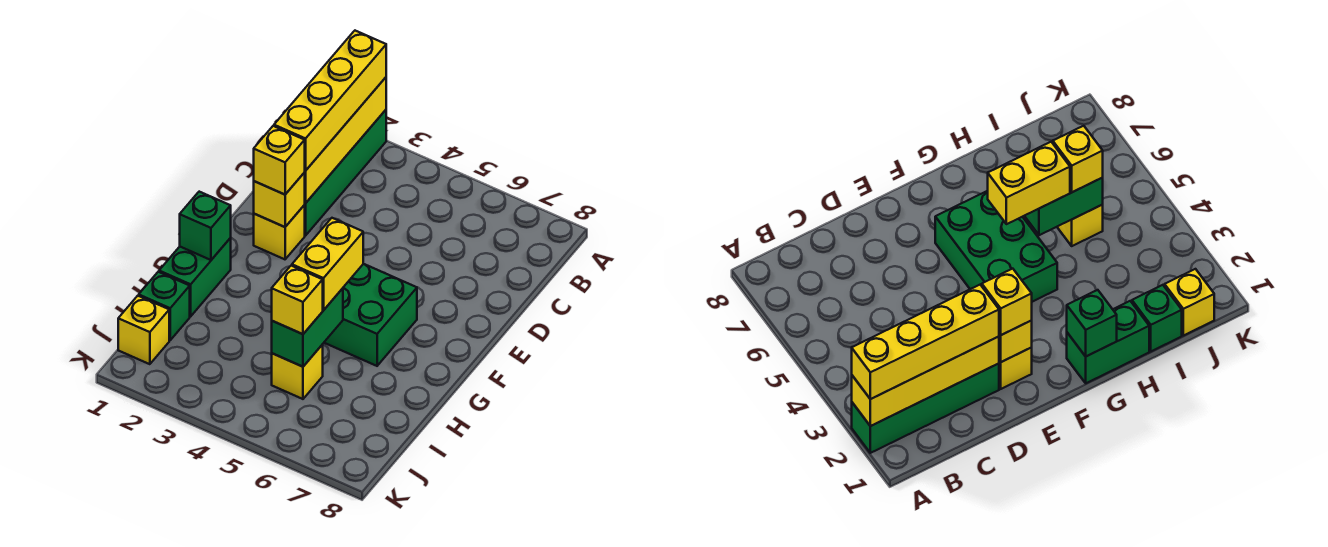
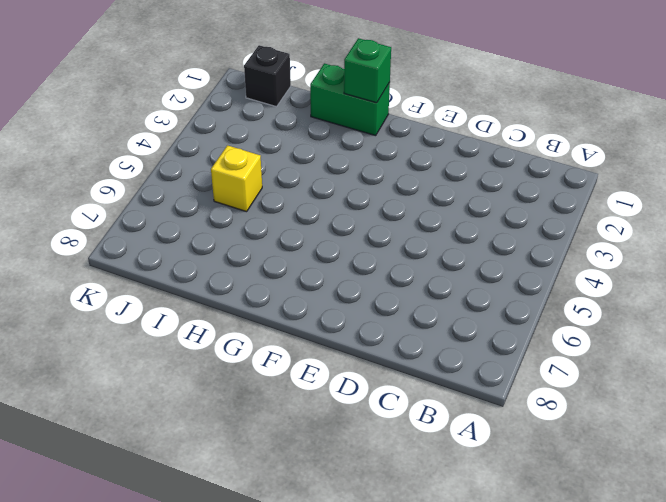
black 1x1 brick [244,45,291,107] -> yellow 1x1 brick [118,296,169,364]
none -> green 1x4 brick [305,110,386,236]
none -> yellow 1x1 brick [254,205,305,259]
none -> green 2x3 brick [324,264,417,366]

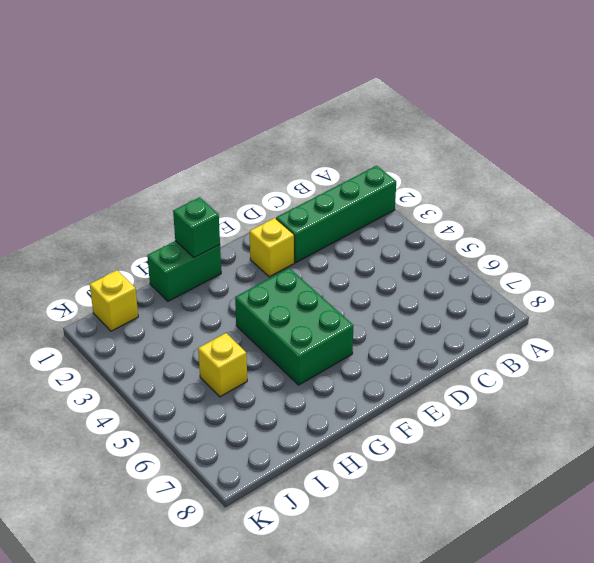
none -> green 1x1 brick [139,272,190,340]
none -> yellow 1x4 brick [304,77,386,203]
none -> yellow 1x1 brick [254,173,305,227]

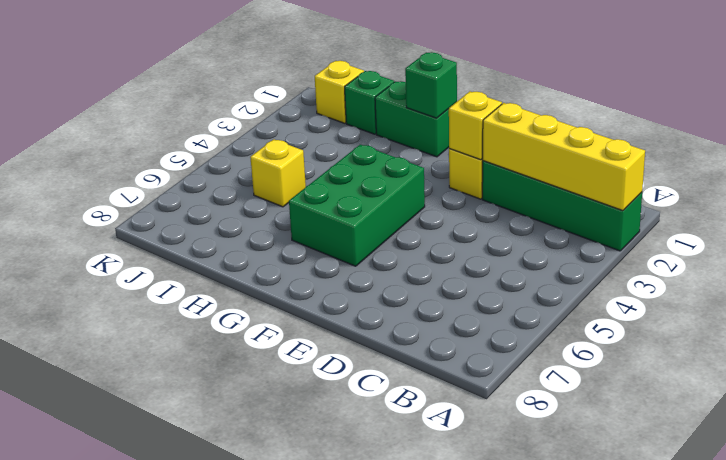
none -> green 1x2 brick [272,288,343,367]
none -> yellow 1x4 brick [274,31,386,171]
none -> yellow 1x1 brick [254,126,305,195]

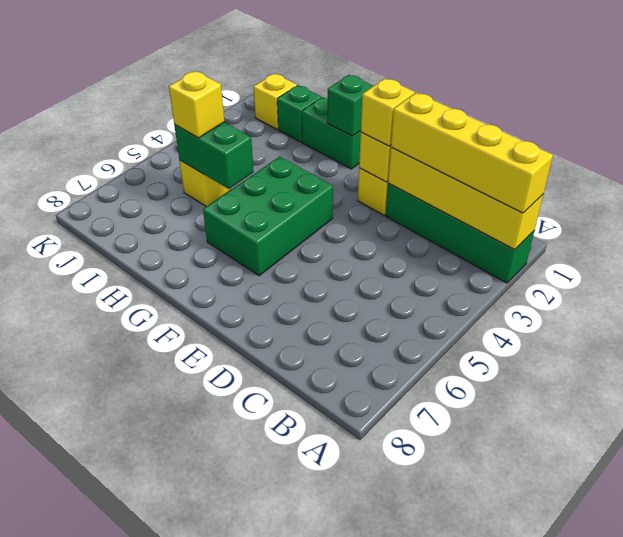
none -> yellow 1x2 brick [292,218,363,310]

